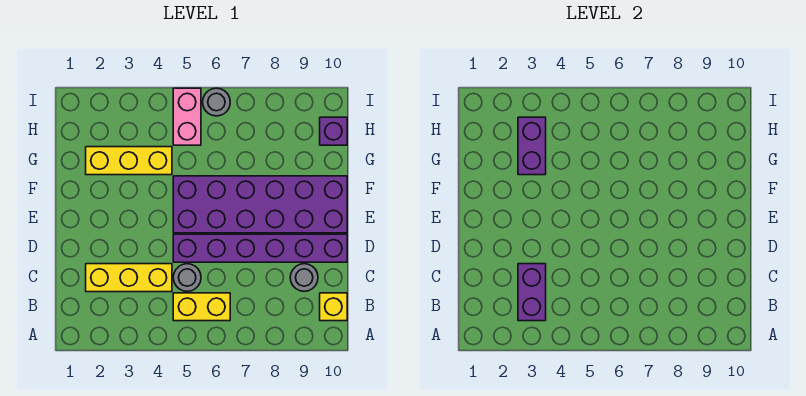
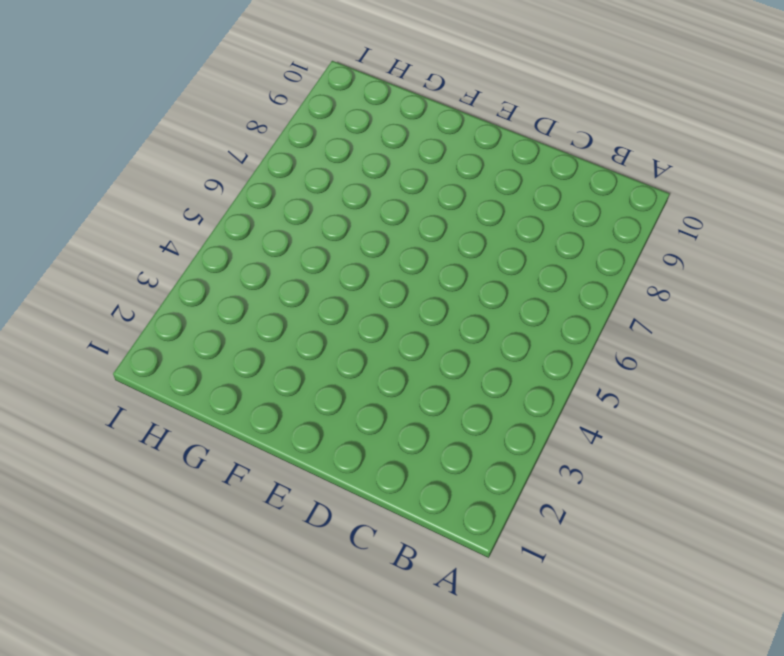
none -> yellow 1x2 brick [173,293,230,321]
none -> yellow 1x1 brick [320,293,347,321]
none -> yellow 1x3 brick [86,264,172,292]

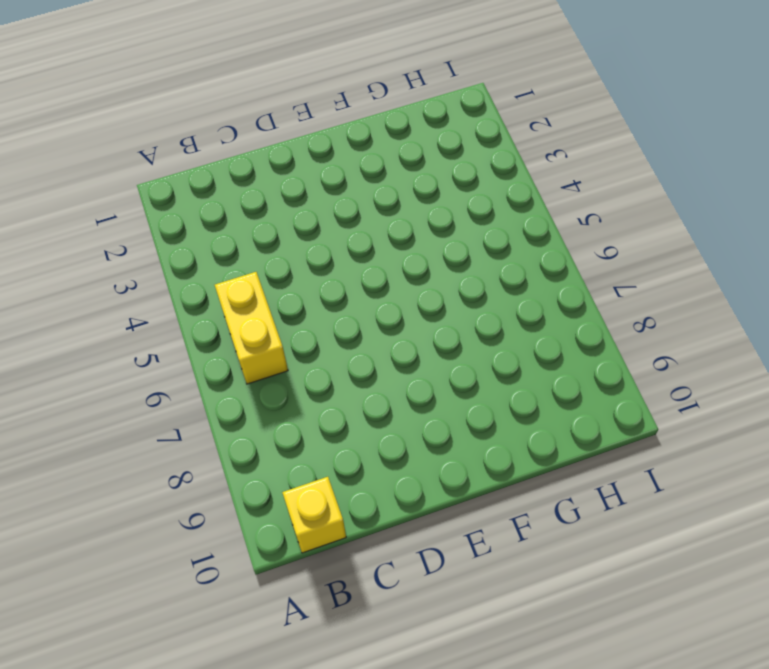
none -> yellow 1x3 brick [86,264,172,292]
none -> grey 1x1 round brick [173,264,201,291]
none -> grey 1x1 round brick [290,264,318,291]

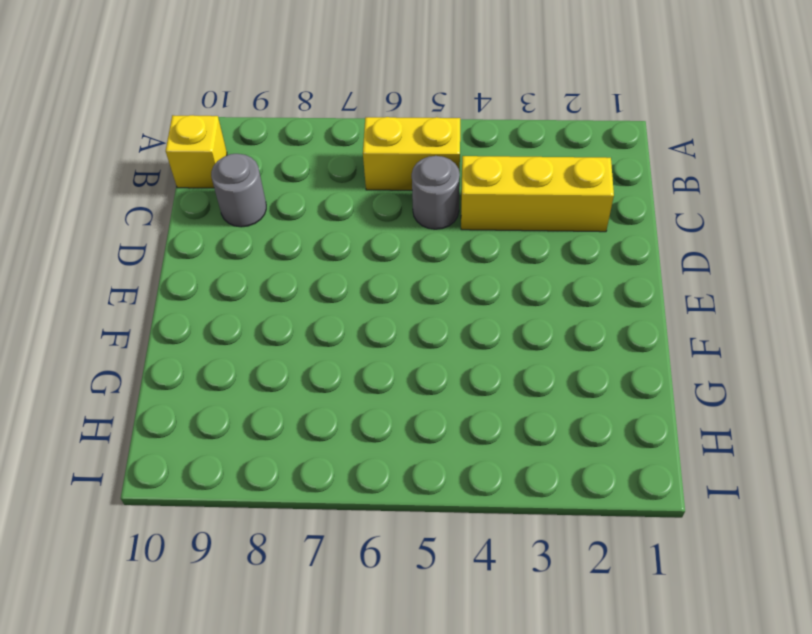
none -> purple 1x6 brick [173,234,347,262]
none -> purple 2x6 brick [173,176,347,233]
none -> yellow 1x3 brick [86,147,172,175]

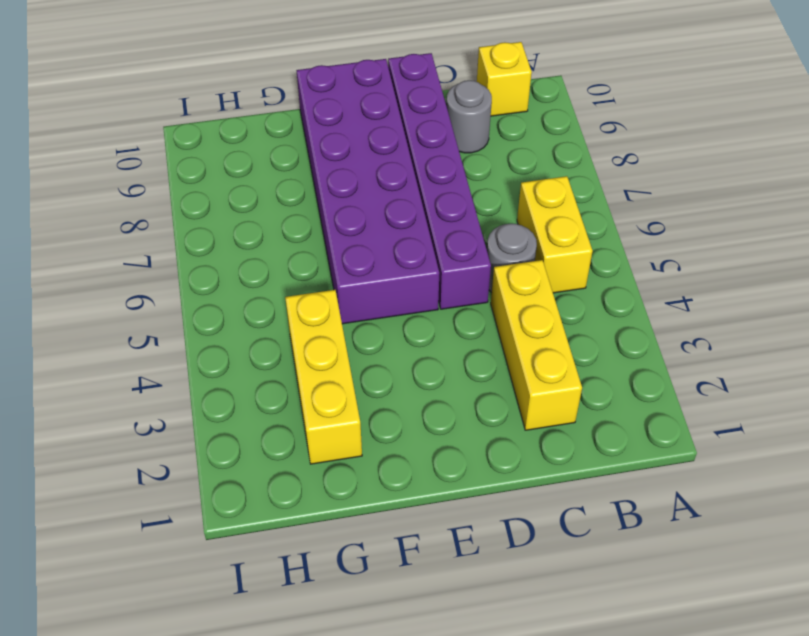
none -> pink 1x2 brick [173,88,201,145]
none -> purple 1x1 brick [320,117,347,145]
none -> grey 1x1 round brick [203,88,230,116]

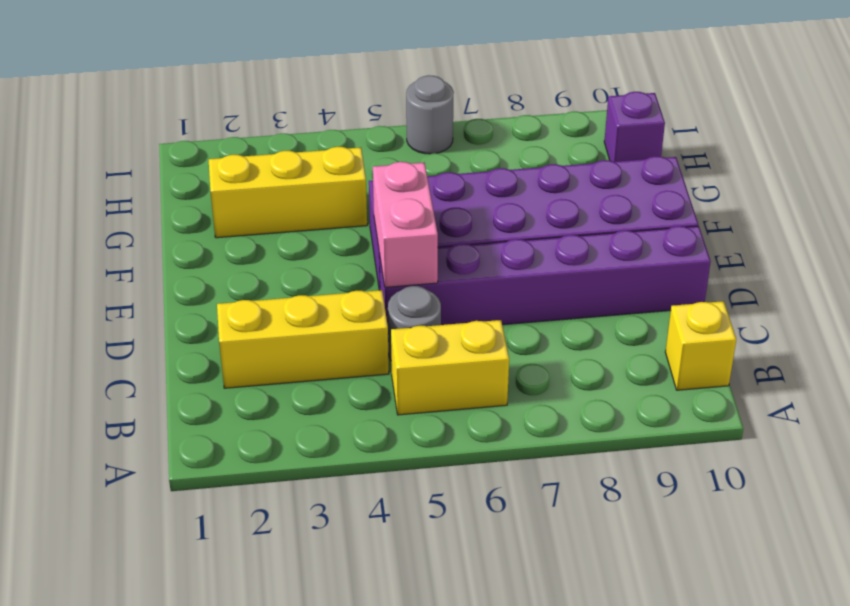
pink 1x2 brick [373,162,438,287] -> pink 1x2 brick moved to [173,88,201,145]
none -> grey 1x1 round brick [290,264,318,291]
none -> purple 1x2 brick [518,264,546,321]
none -> purple 1x2 brick [518,117,546,175]

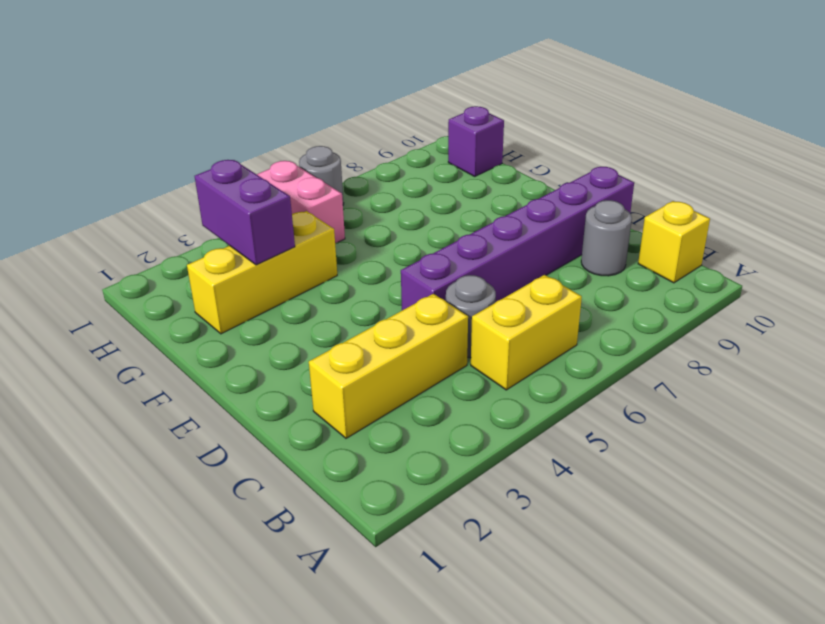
none -> purple 2x6 brick [173,176,347,233]
none -> purple 1x2 brick [518,264,546,321]

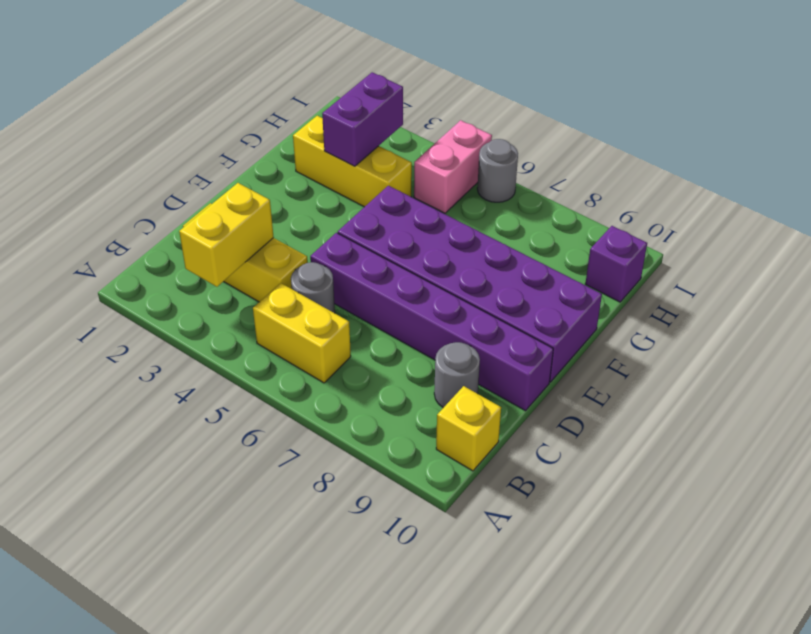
yellow 1x2 brick [179,183,274,287] -> purple 1x2 brick [518,264,546,321]

